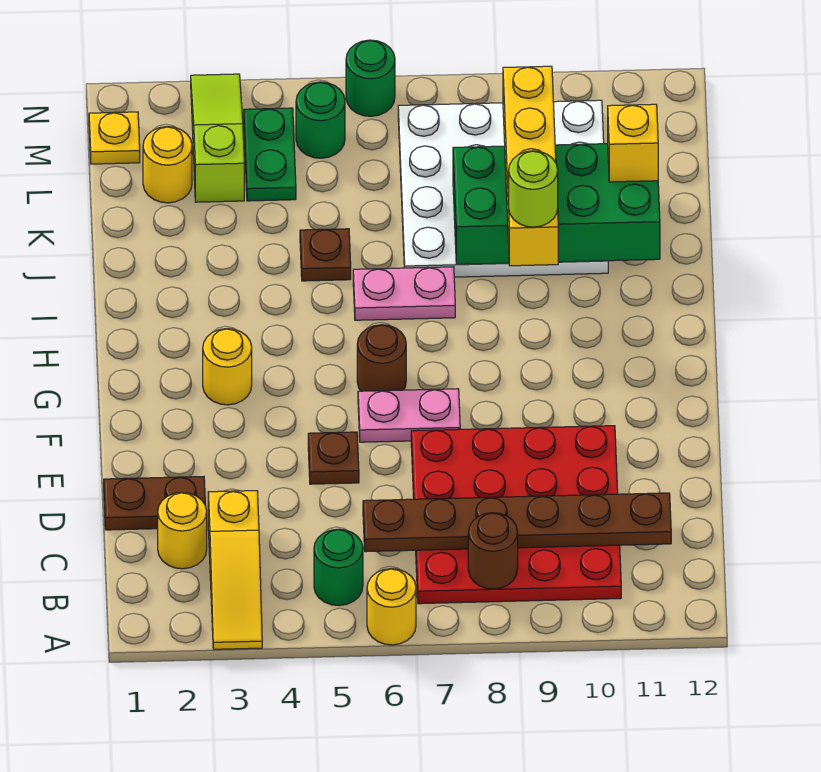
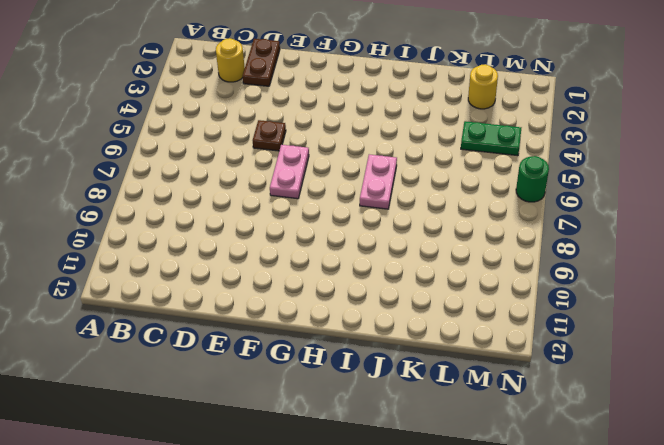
none -> yellow 1x3 slope [208,491,262,649]
none -> yellow 1x1 round brick [367,569,416,645]
none -> green 1x1 round brick [314,529,363,606]

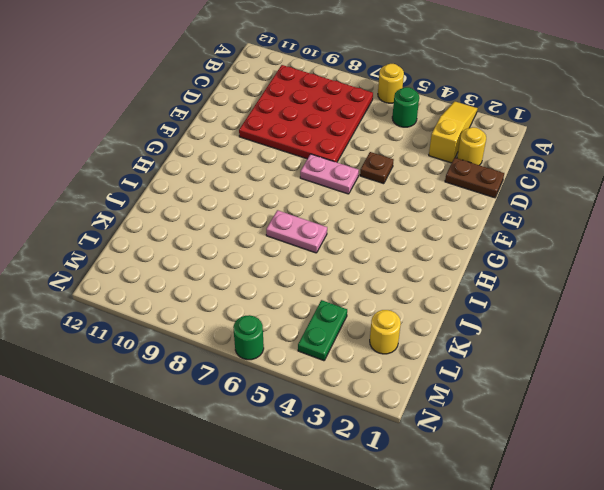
none -> yellow 1x1 round brick [203,329,252,405]
none -> brown 1x1 round brick [357,325,406,391]
none -> brown 1x1 plate [300,229,351,281]

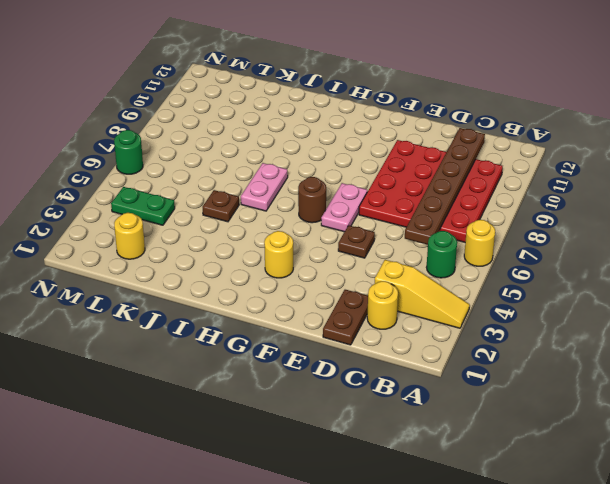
none -> white 4x4 plate [398,100,608,277]
none -> lime 1x3 slope [191,74,244,202]
none -> yellow 1x1 plate [89,112,140,164]

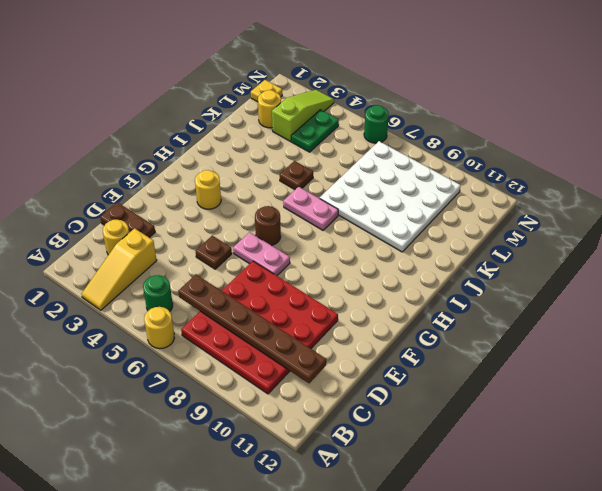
none -> green 1x1 round brick [296,82,345,158]
none -> brown 1x1 round brick [468,513,518,589]
none -> green 2x4 brick [453,144,660,264]

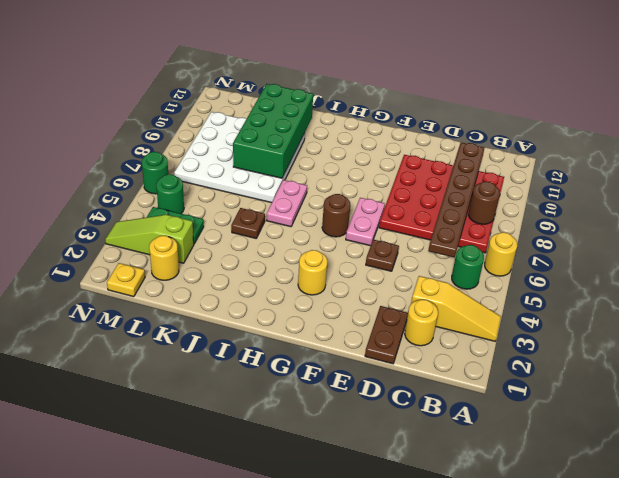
none -> yellow 1x4 brick [503,66,558,266]
none -> yellow 1x1 brick [608,104,658,182]
none -> lime 1x1 round brick [509,151,558,227]

